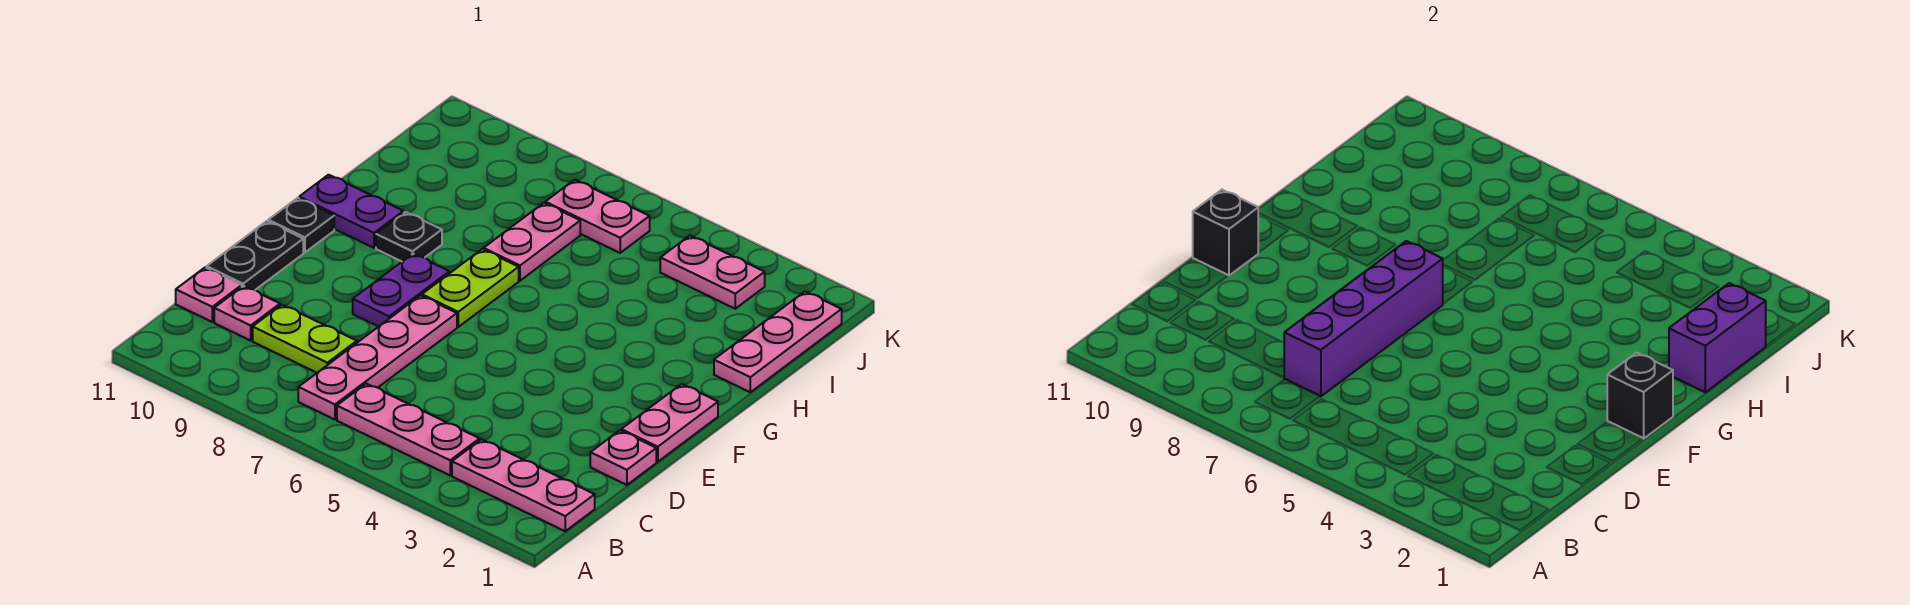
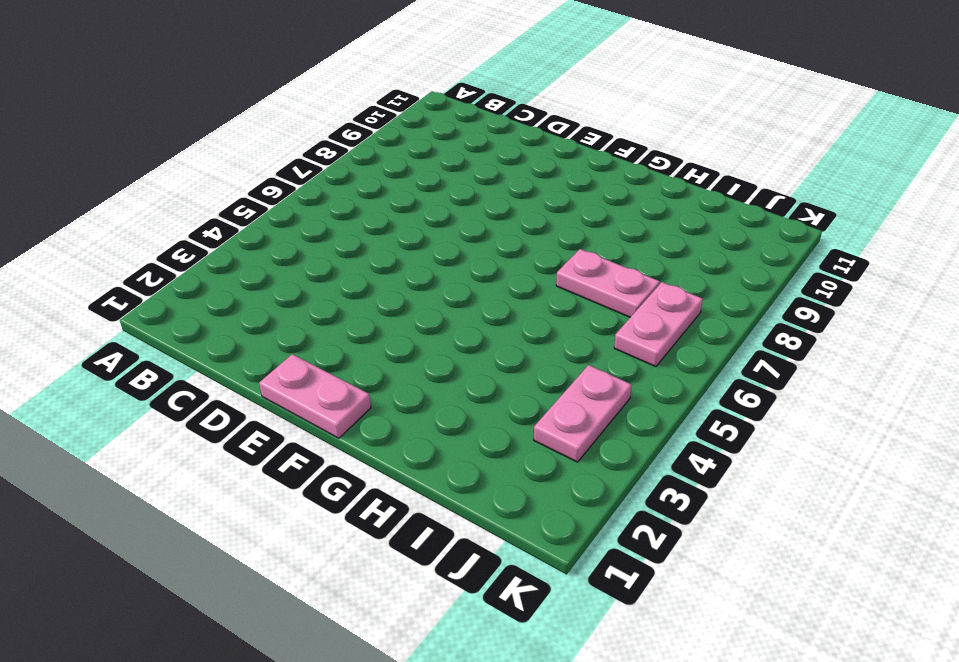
none -> pink 1x3 plate [452,439,595,531]
none -> pink 1x3 plate [337,384,480,475]
none -> pink 1x4 plate [298,296,457,420]

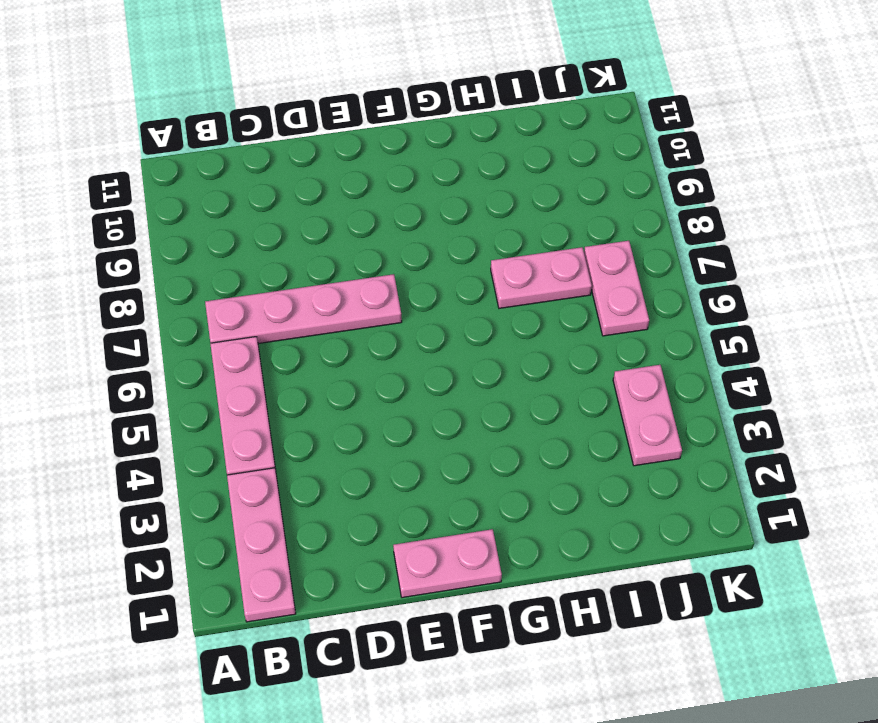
none -> lime 1x2 plate [253,305,357,373]
none -> pink 1x1 plate [214,286,280,341]
none -> pink 1x1 plate [176,267,242,322]

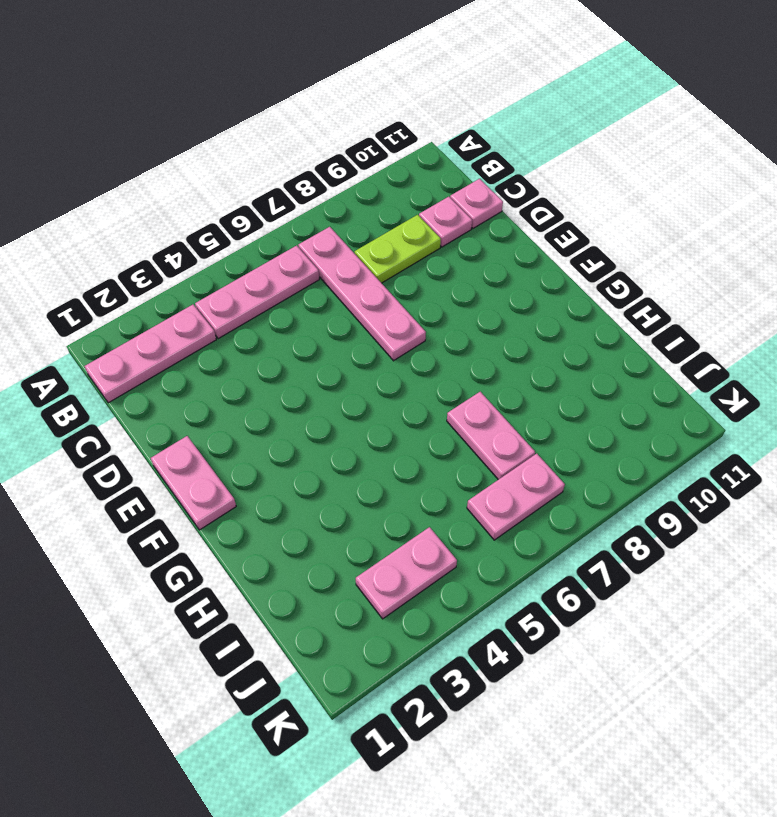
none -> pink 1x1 plate [590,430,656,485]
none -> black 1x2 plate [207,221,303,290]
none -> purple 1x2 plate [353,254,449,327]

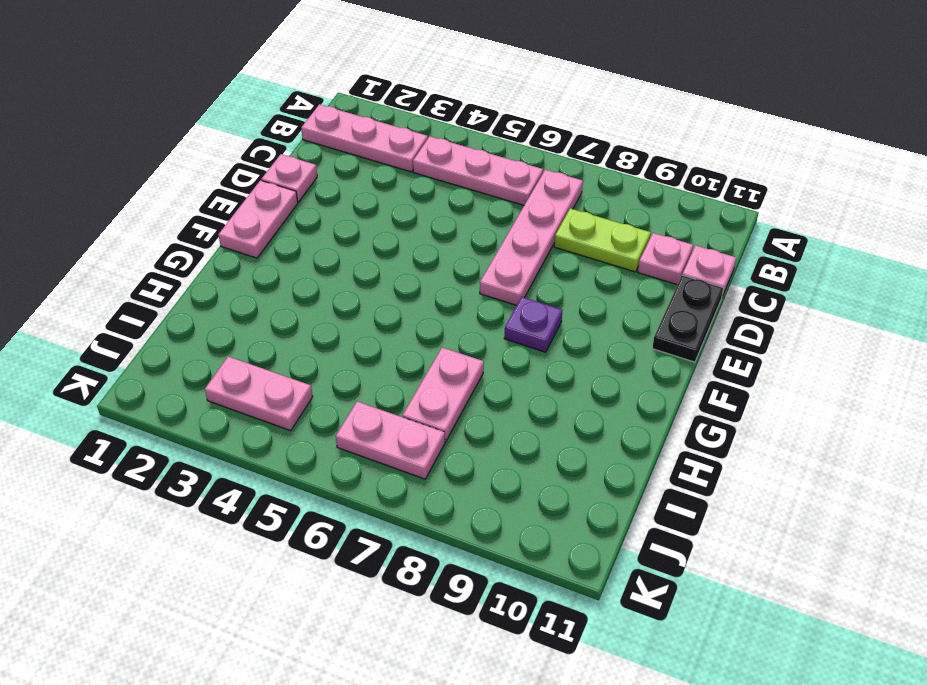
purple 1x1 plate [504,297,562,352] -> purple 1x2 plate [353,254,449,327]
none -> lime 1x2 plate [422,249,519,327]
none -> black 1x1 plate [268,198,334,253]
none -> black 1x1 plate [376,212,442,261]

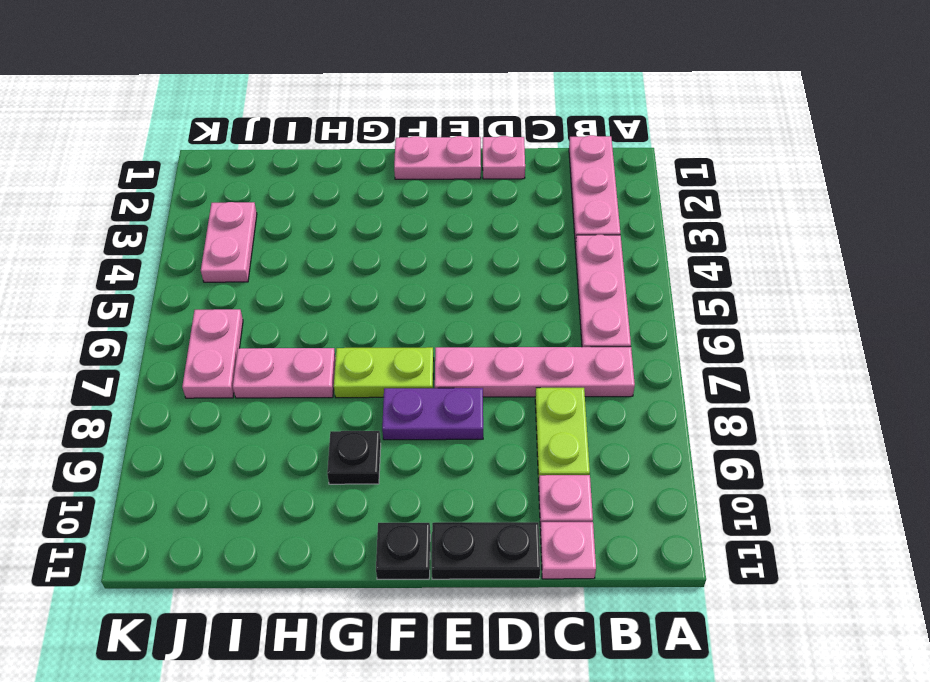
none -> purple 1x2 plate [299,175,403,248]
none -> pink 1x3 plate [714,291,842,392]
none -> purple 1x4 brick [1284,241,1443,396]

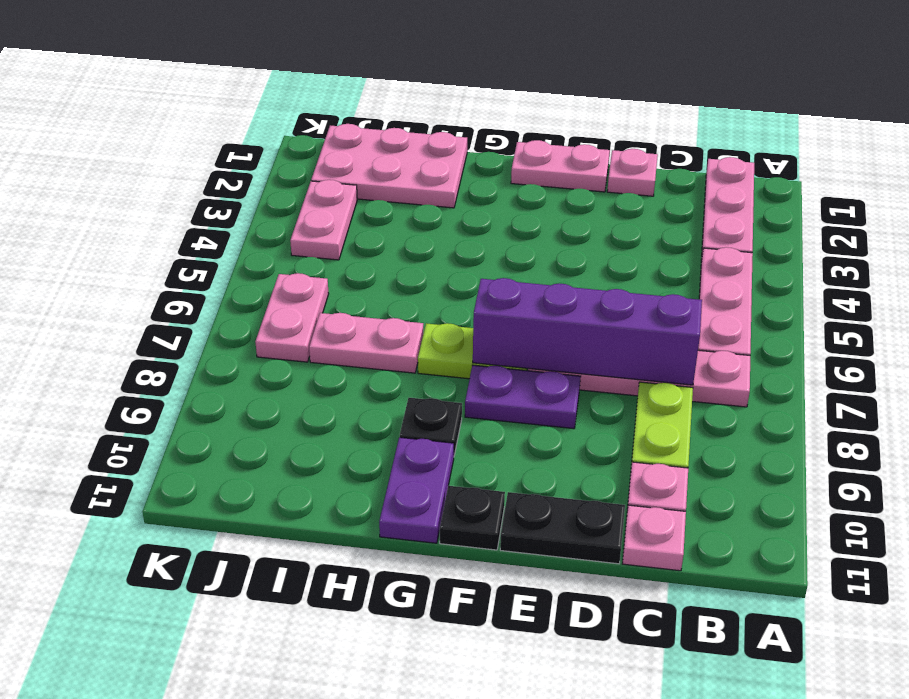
pink 2x3 plate [311,124,467,208] -> pink 1x3 plate [714,291,842,392]
none -> black 1x1 brick [1193,190,1258,276]
none -> black 1x1 brick [1607,353,1673,439]
none -> purple 1x2 brick [1669,283,1766,392]

